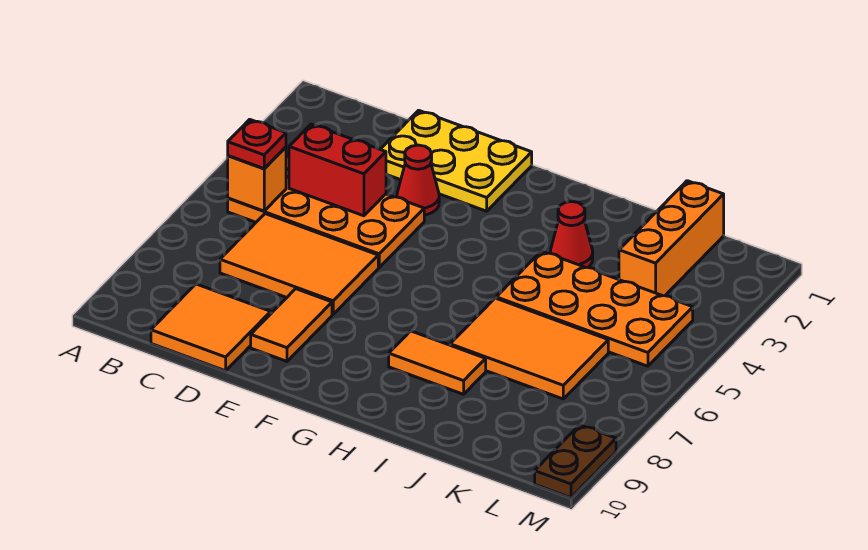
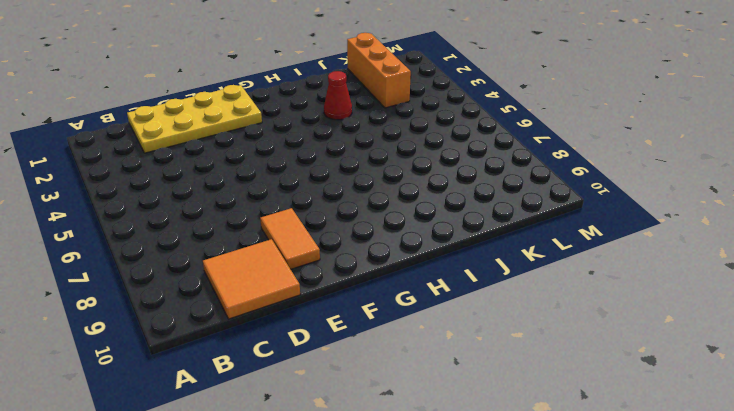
yellow 2x4 plate [127,85,262,153] -> yellow 2x3 plate [380,110,532,211]
none -> orange 2x4 plate [228,156,424,267]
none -> orange 2x3 tile [220,214,378,314]
none -> red 1x1 cone [397,145,439,215]

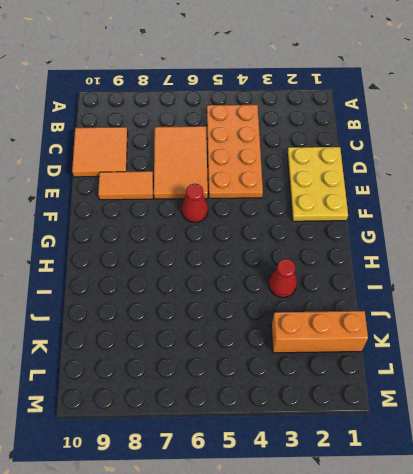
red 1x1 cone [182,184,208,222] -> red 1x1 cone moved to [397,145,439,215]
none -> orange 1x2 tile [389,331,486,394]
none -> orange 2x4 plate [496,251,693,366]
none -> orange 2x3 tile [450,298,608,399]

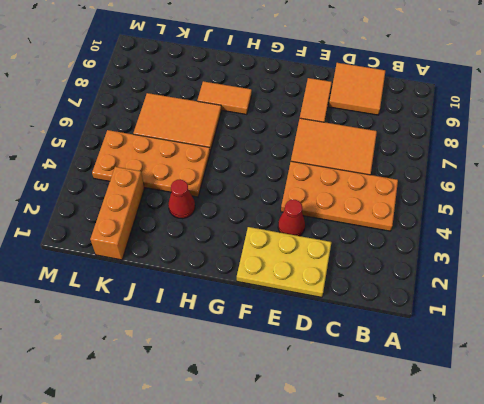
none -> brown 1x2 plate [535,425,616,498]
none -> orange 1x1 brick [228,147,286,211]
none -> red 1x2 brick [289,124,386,216]

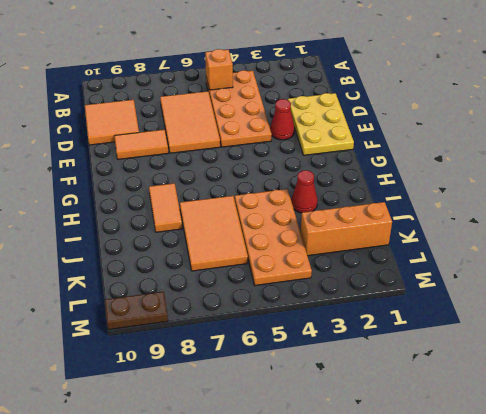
none -> red 1x2 brick [289,124,386,216]
none -> red 1x1 plate [228,119,286,169]

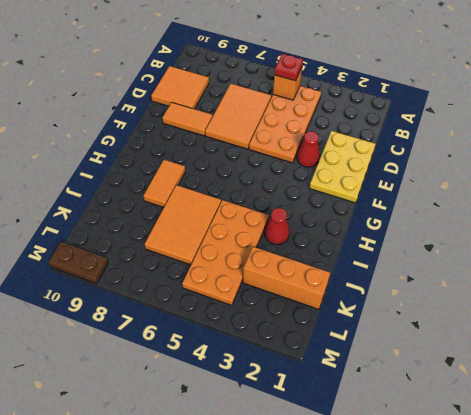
none -> red 1x2 brick [289,124,386,216]

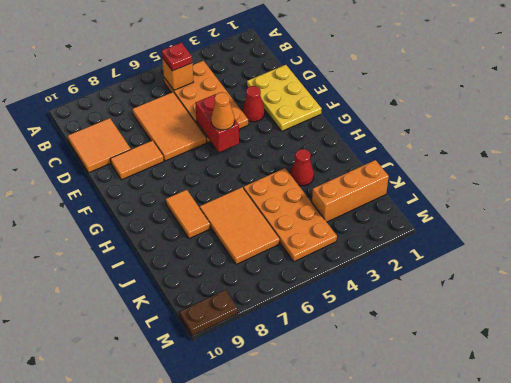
red 1x2 brick [195,94,239,152] -> red 1x2 brick moved to [289,124,386,216]
orange 1x1 cone [211,92,235,130] -> none

